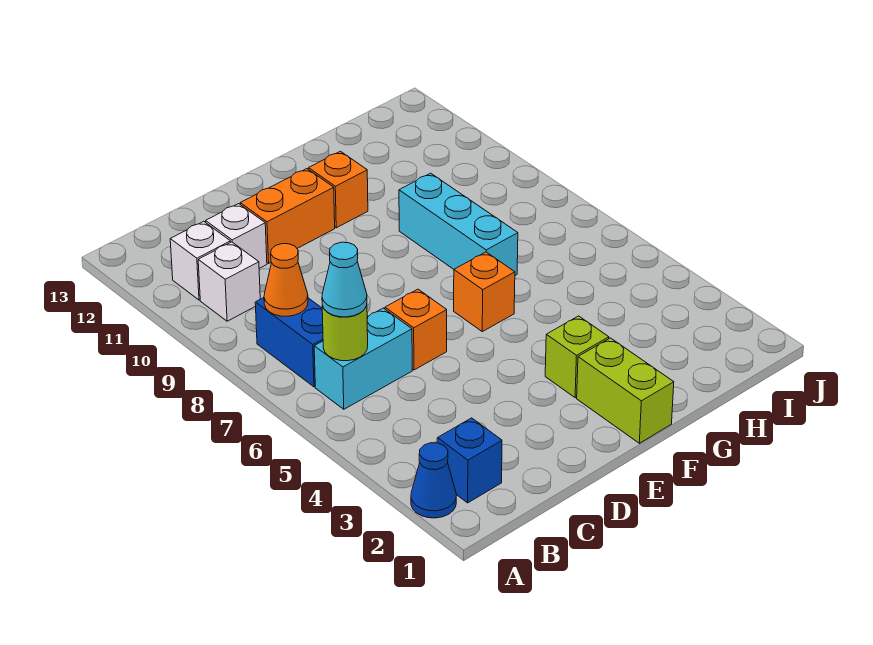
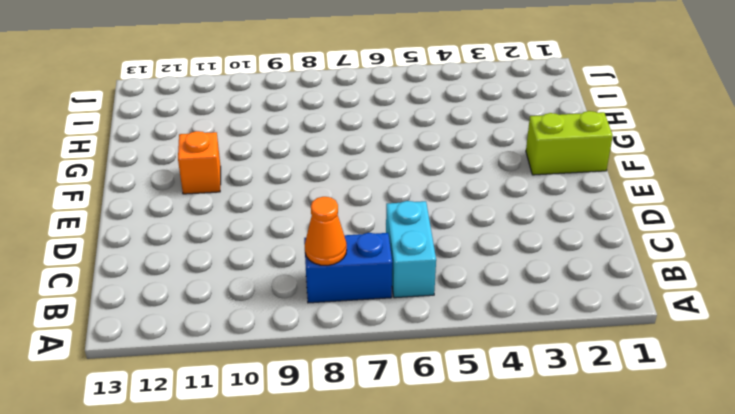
none -> blue 1x1 cone [411,443,456,518]
none -> blue 1x1 brick [437,418,502,503]
none -> white 1x1 brick [198,242,260,321]

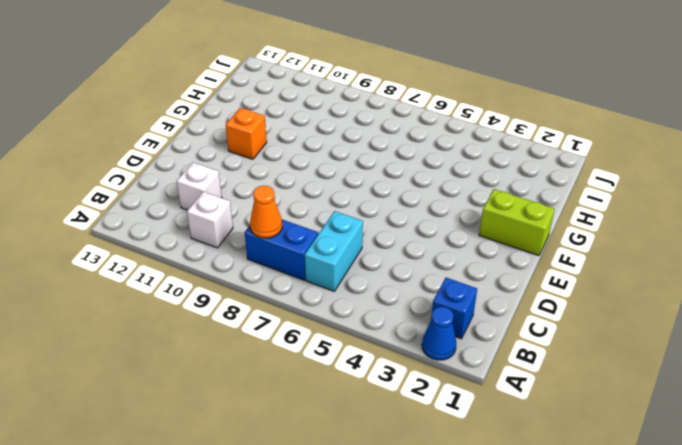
none -> white 1x1 brick [170,221,231,300]
none -> orange 1x1 brick [385,289,447,370]
none -> orange 1x2 brick [240,169,335,263]

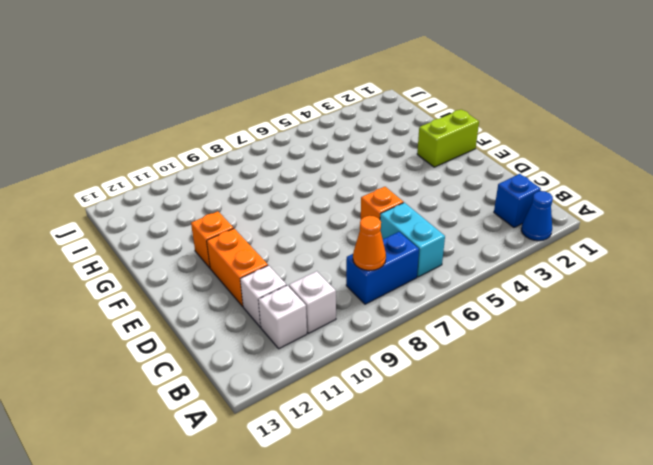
none -> lime 1x1 brick [545,316,609,398]
none -> orange 1x1 brick [454,252,515,332]
none -> cyan 1x3 brick [399,173,518,275]

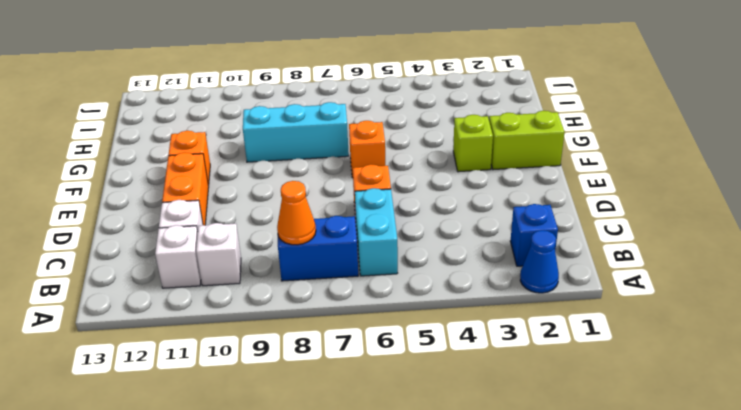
none -> lime 1x1 round brick [322,306,368,361]
none -> cyan 1x1 cone [322,242,367,317]

